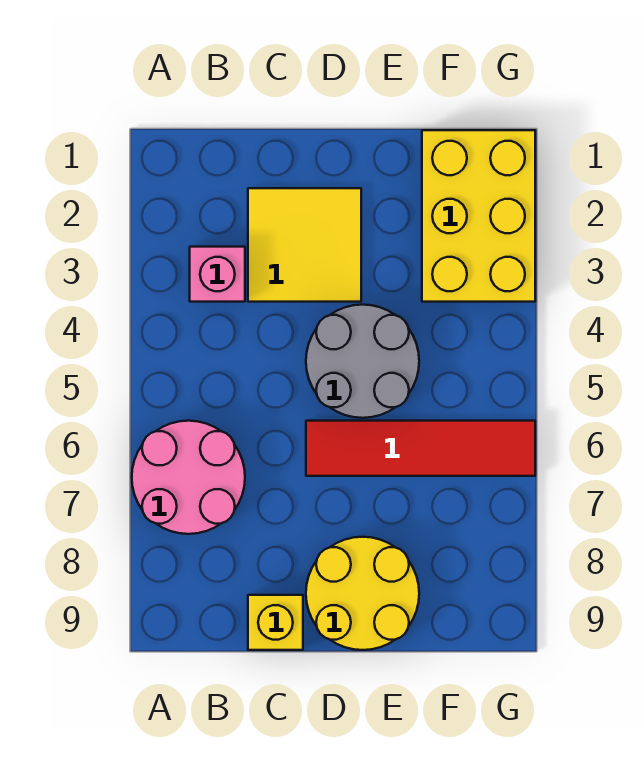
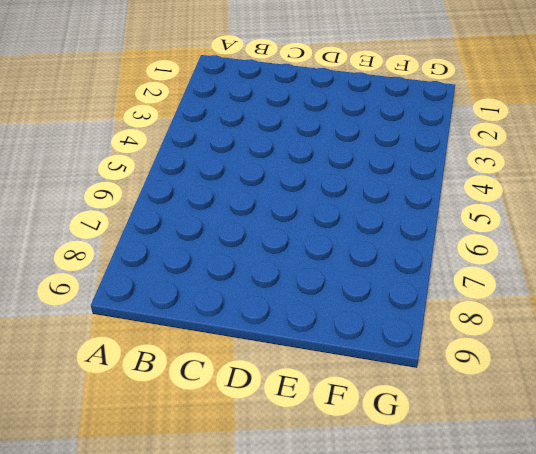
none -> pink 2x2 round brick [132,421,245,534]
none -> pink 1x1 brick [190,247,245,302]

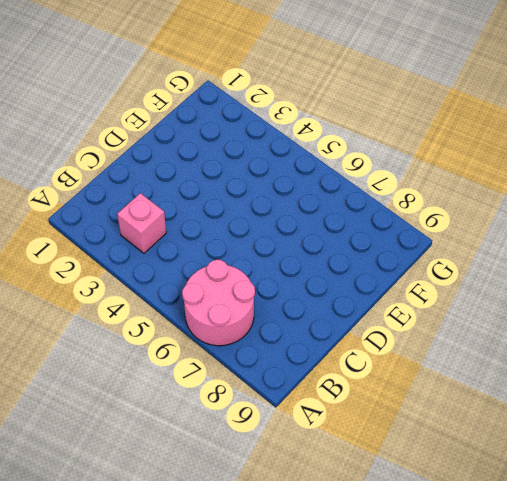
none -> yellow 2x2 tile [248,188,361,302]
none -> yellow 1x1 brick [248,595,303,650]

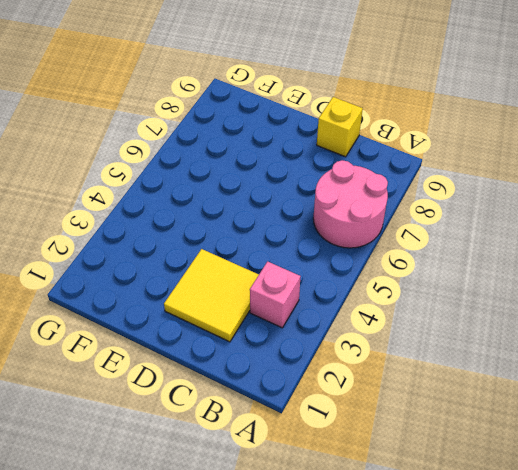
none -> grey 2x2 round brick [306,305,419,418]
none -> red 1x4 tile [306,421,535,476]

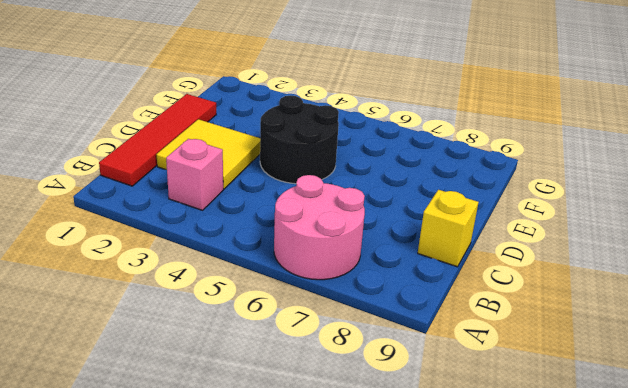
red 1x4 tile [99,94,216,186] -> red 1x4 tile moved to [306,421,535,476]
black 2x2 round brick [260,95,339,184] -> grey 2x2 round brick [306,305,419,418]
none -> yellow 2x2 round brick [306,537,419,650]
none -> yellow 2x3 brick [422,130,535,302]

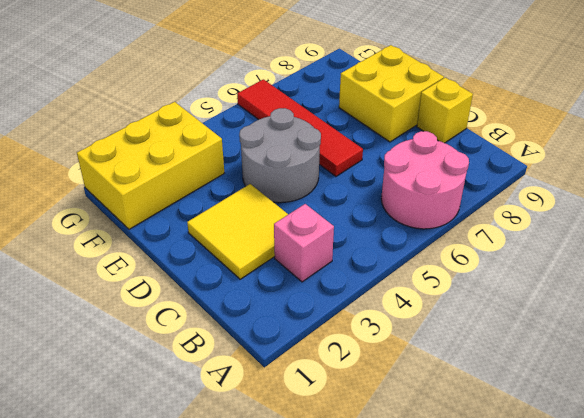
yellow 2x2 brick [339,45,444,142] -> yellow 2x2 round brick [306,537,419,650]

